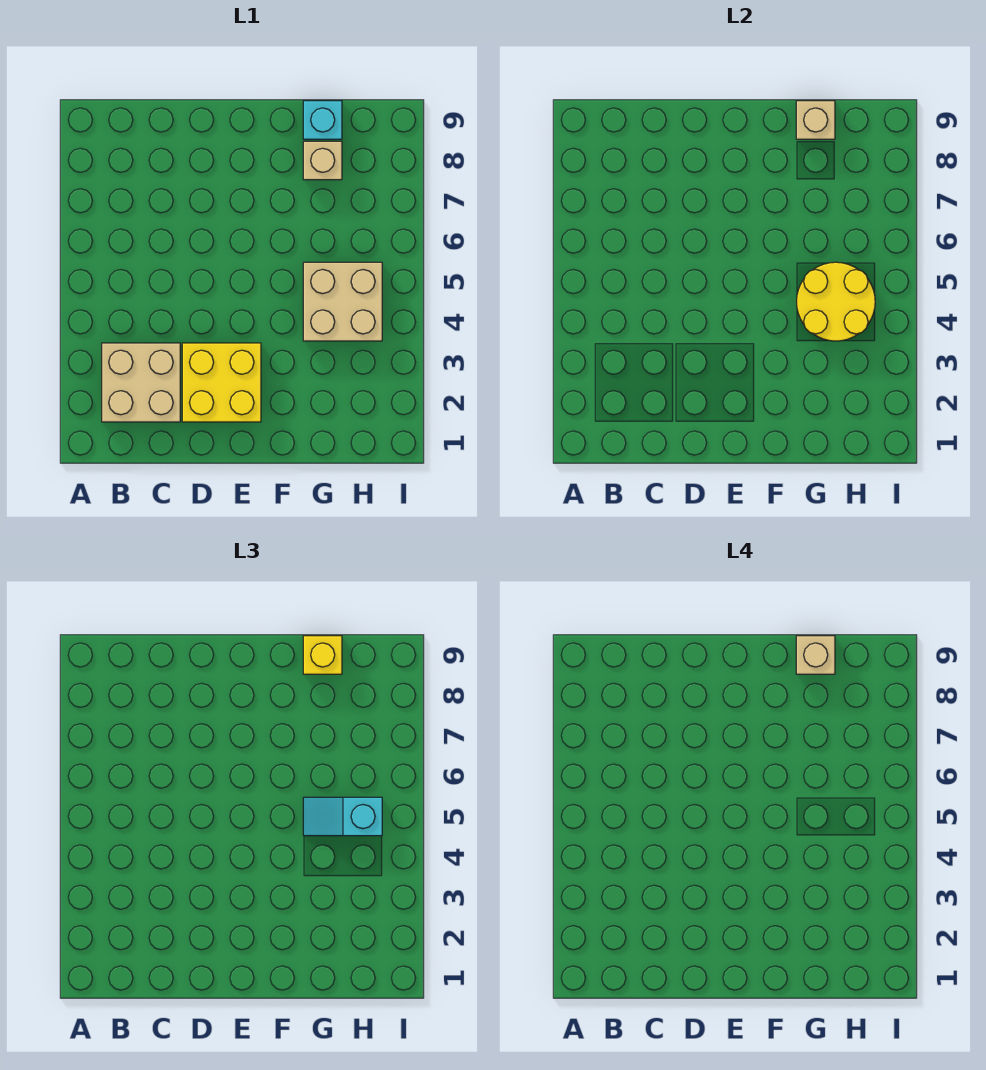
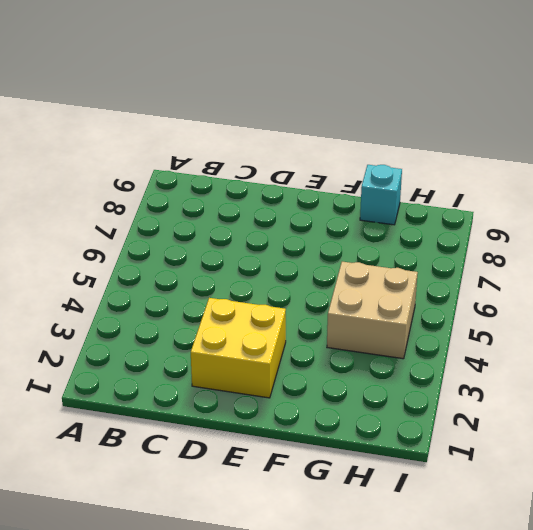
none -> tan 2x2 brick [102,343,180,422]
none -> tan 1x1 brick [303,141,342,180]

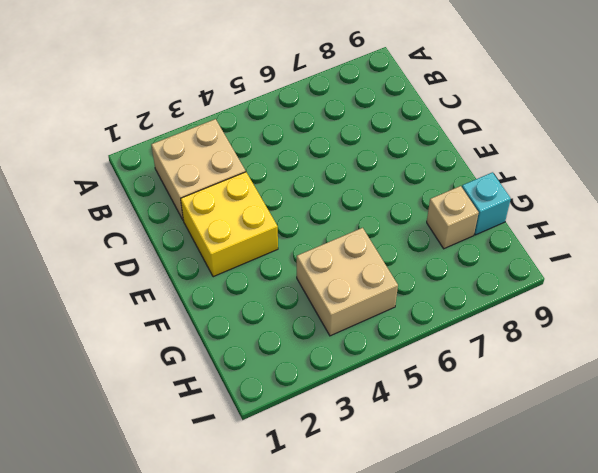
none -> yellow 2x2 round brick [797,262,875,341]
none -> tan 1x1 brick [796,101,835,139]

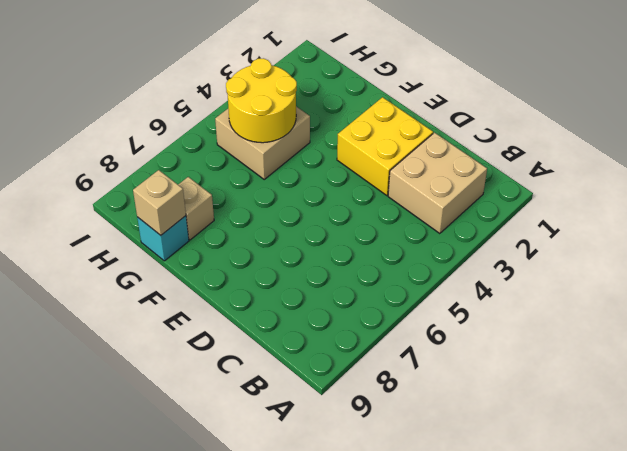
none -> cyan 1x2 slope [303,797,382,836]
none -> yellow 1x1 brick [303,636,342,674]

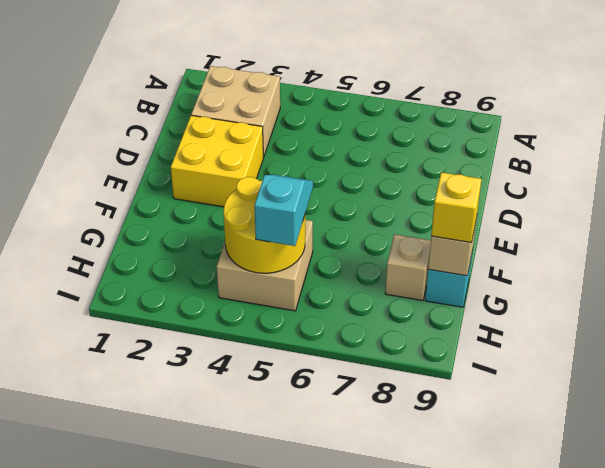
none -> tan 1x1 brick [796,636,835,674]

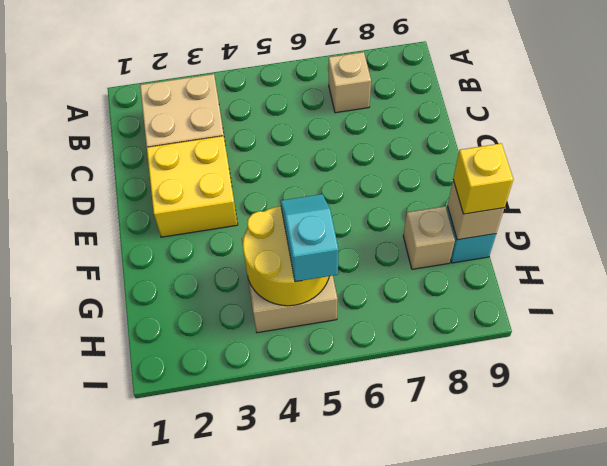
tan 1x1 brick [329,52,371,113] -> tan 1x1 brick moved to [796,636,835,674]

